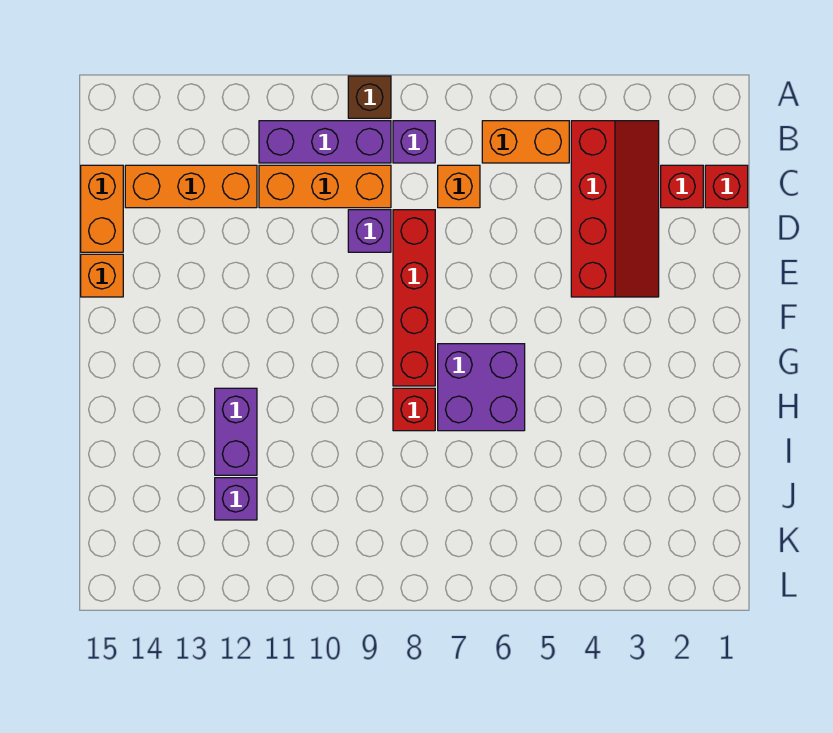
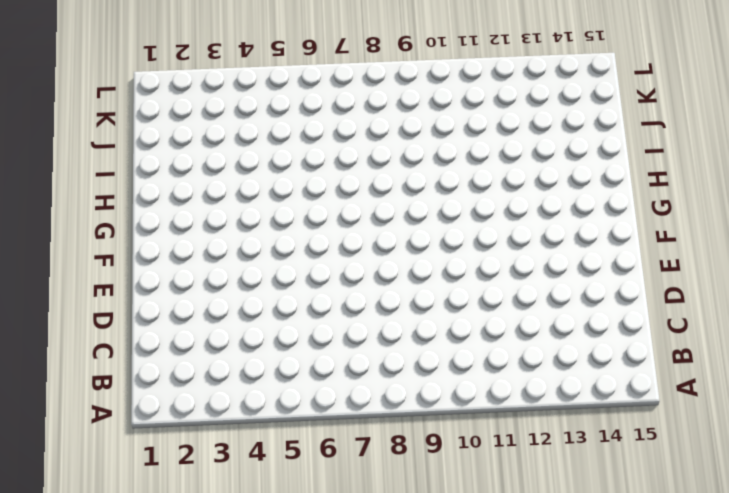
none -> brown 1x1 brick [348,76,391,118]
none -> red 2x4 slope [571,121,659,297]
none -> orange 1x2 brick [482,121,569,163]

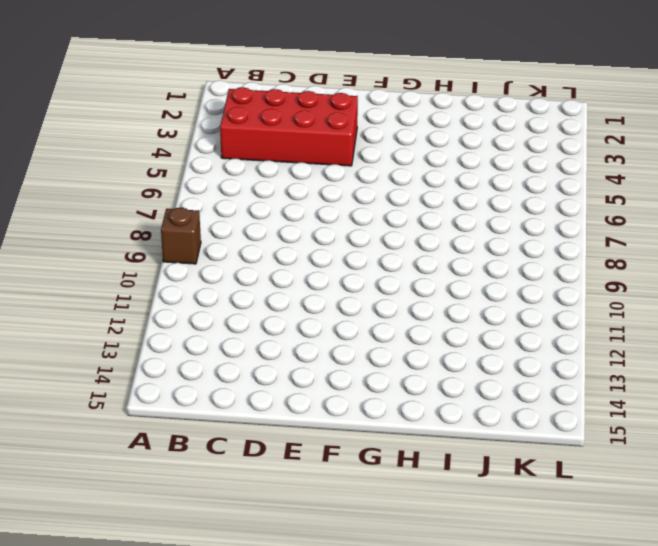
red 2x4 brick [220,87,358,166] -> red 2x4 slope [571,121,659,297]
none -> orange 1x2 brick [482,121,569,163]
none -> purple 1x1 brick [393,121,435,163]
none -> purple 1x3 brick [259,121,391,163]

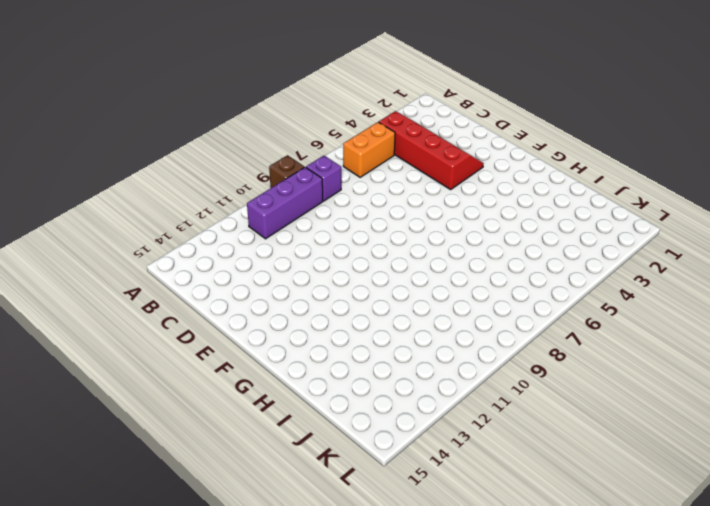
none -> red 1x1 brick [705,165,748,208]
none -> red 1x1 brick [661,165,703,208]
none -> orange 1x1 brick [438,165,480,208]

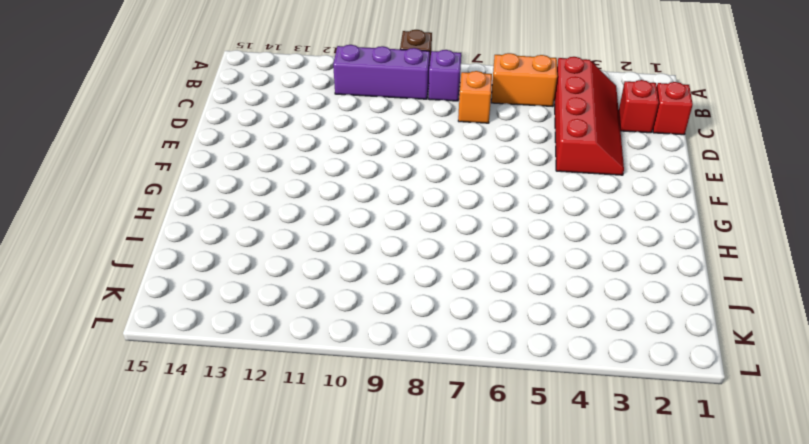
none -> orange 1x3 brick [259,165,391,208]
none -> orange 1x3 brick [125,165,257,208]
none -> orange 1x2 brick [81,165,123,252]

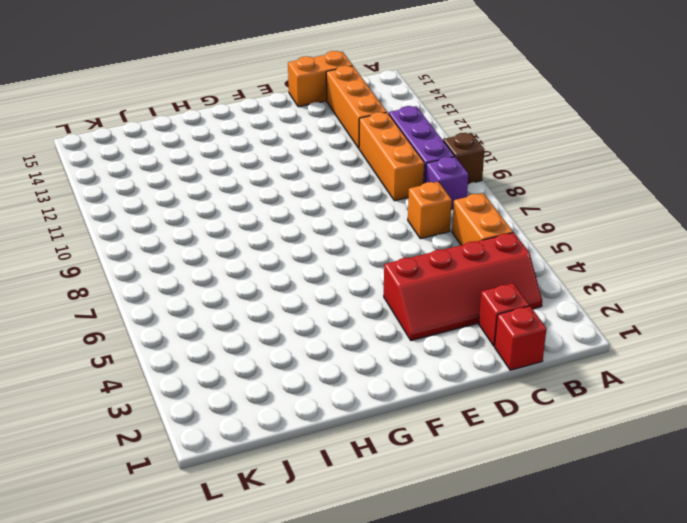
none -> red 1x4 brick [393,210,435,386]
none -> purple 1x1 brick [348,210,391,252]
none -> orange 1x1 brick [81,254,123,297]

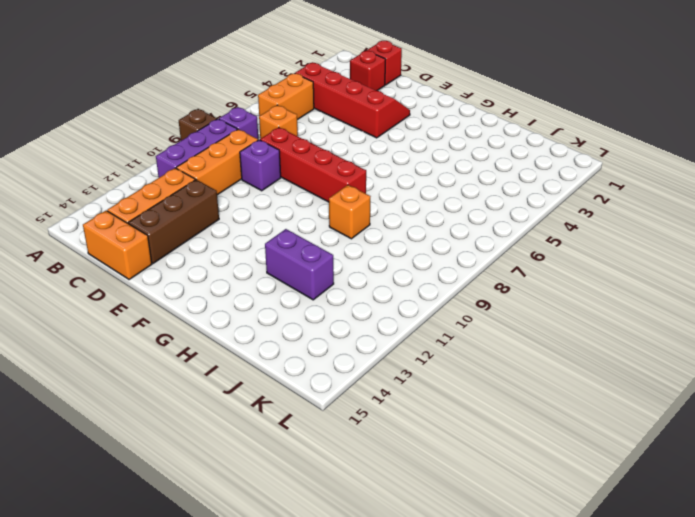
brown 1x3 brick [128,180,219,263] -> none
orange 1x1 brick [329,185,370,239] -> orange 1x1 brick moved to [81,254,123,297]
none -> purple 2x2 brick [438,344,525,431]
none -> red 1x1 brick [393,388,435,431]
none -> purple 1x1 brick [215,478,257,520]

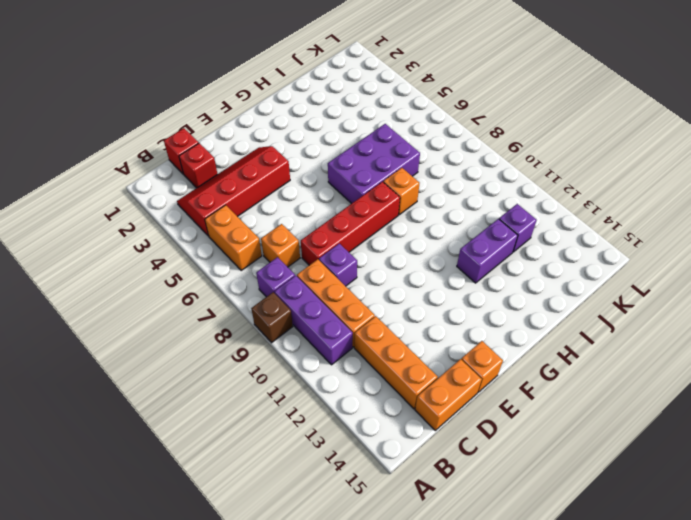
purple 2x3 brick [328,124,420,204] -> purple 2x2 brick [438,344,525,431]
orange 1x1 brick [383,168,419,215] -> red 1x1 brick [393,388,435,431]

